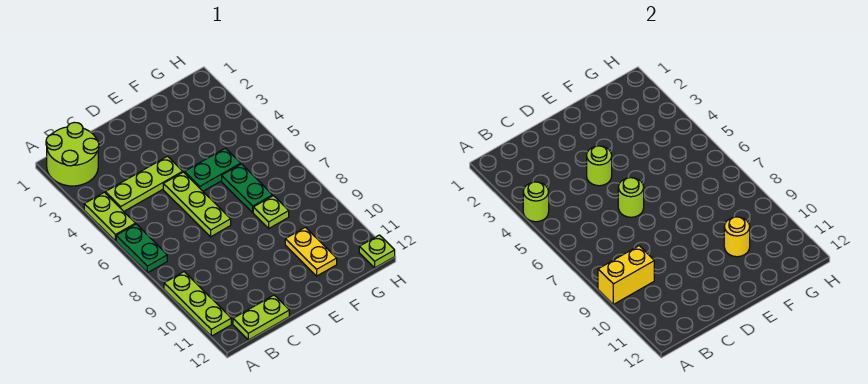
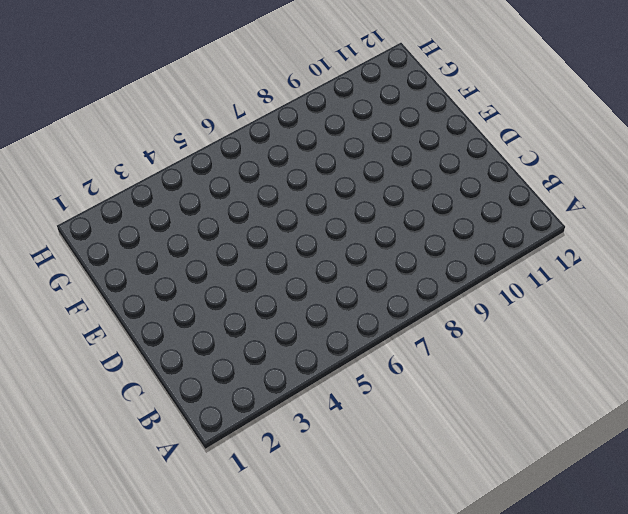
none -> lime 2x2 round brick [46,122,99,186]
none -> lime 1x2 plate [84,192,136,241]
none -> green 1x2 plate [116,224,167,273]

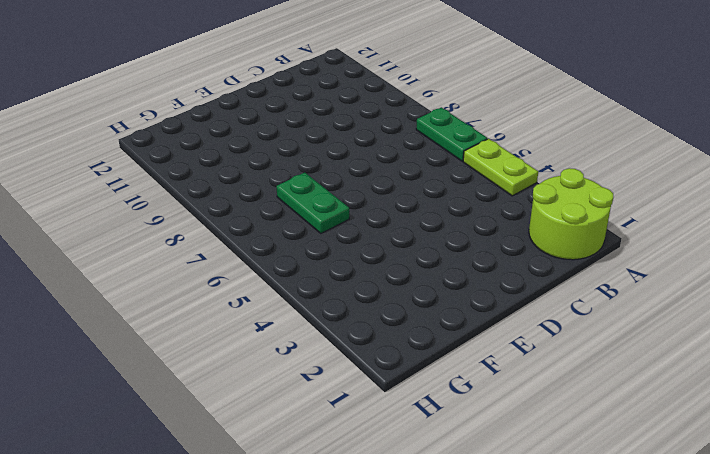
none -> lime 1x3 plate [164,272,231,336]
none -> lime 1x3 plate [105,156,183,211]
none -> lime 1x2 plate [233,295,289,340]

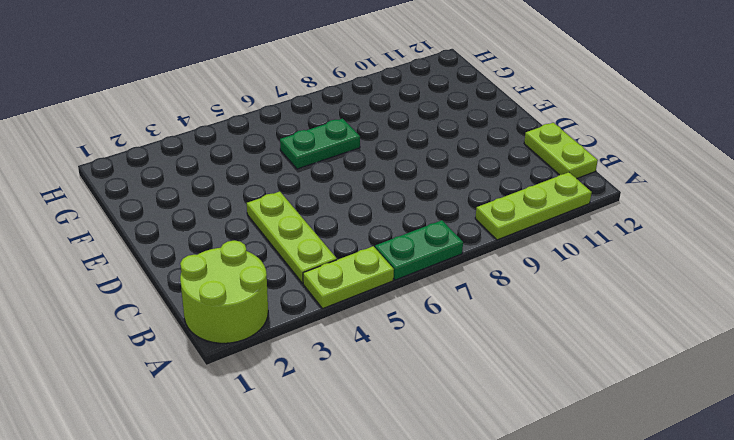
none -> lime 1x3 plate [163,172,231,237]
none -> green 1x2 plate [184,148,241,191]
none -> lime 1x1 plate [253,196,289,228]

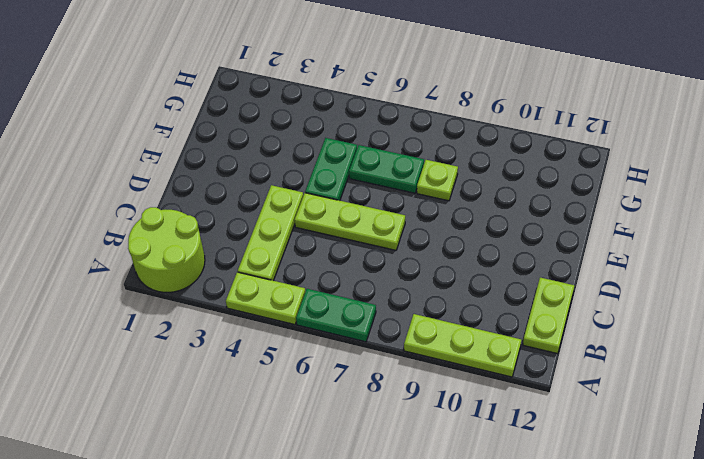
none -> yellow 1x2 plate [285,227,337,276]
none -> lime 1x1 plate [359,235,395,268]
none -> lime 1x1 round brick [523,182,549,222]

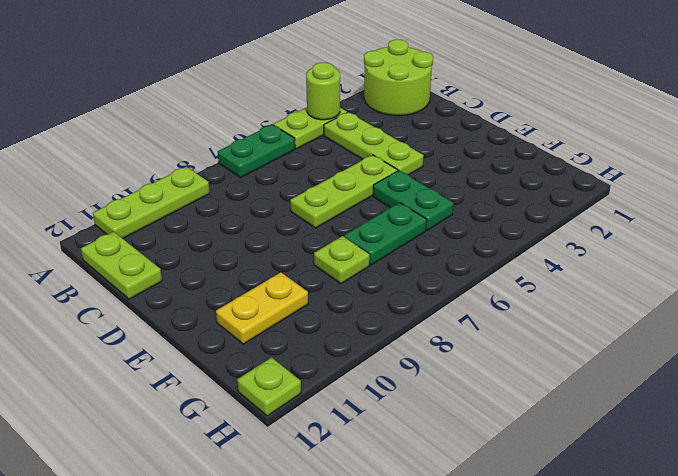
none -> yellow 1x2 brick [598,246,654,304]
none -> lime 1x1 round brick [587,146,612,186]
none -> lime 1x1 round brick [618,178,644,217]

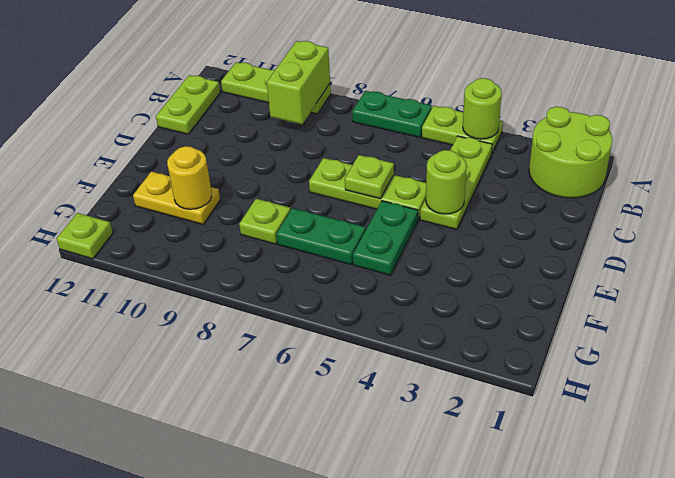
lime 1x2 brick [267,41,330,124] -> yellow 1x2 brick [598,246,654,304]
lime 1x1 plate [345,155,394,199] -> lime 1x1 round brick [618,178,644,217]

